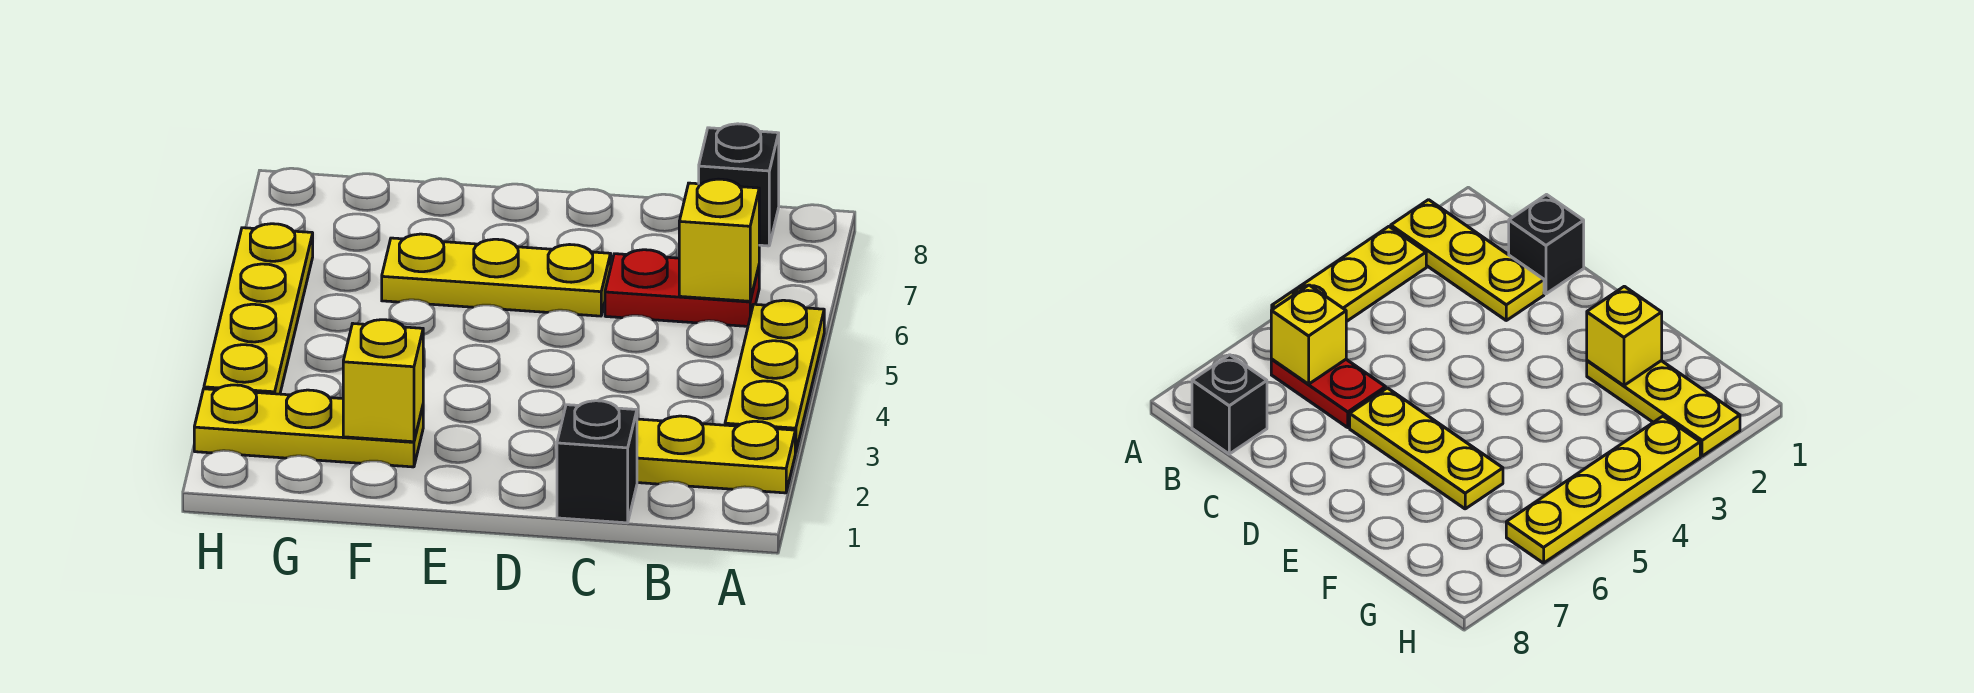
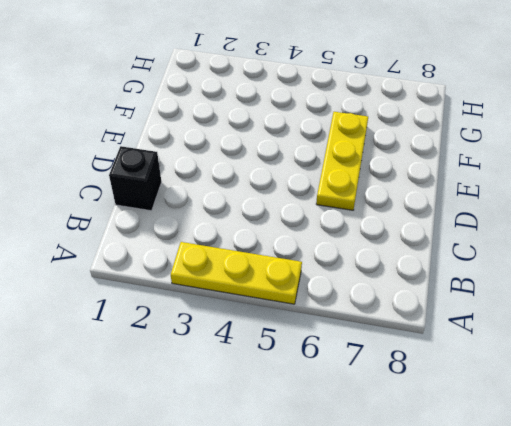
none -> yellow 1x3 plate [637,416,795,493]
none -> red 1x2 plate [605,250,759,326]

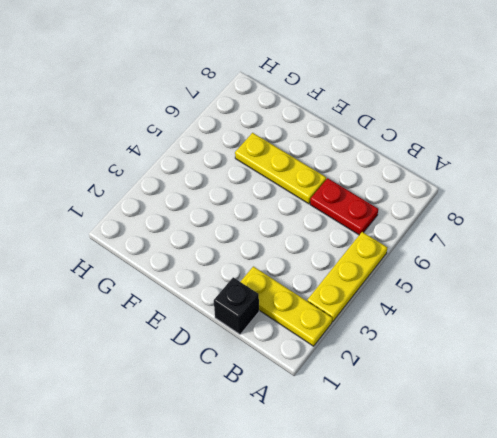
none -> black 1x1 brick [699,124,779,246]
none -> yellow 1x3 plate [194,385,423,467]

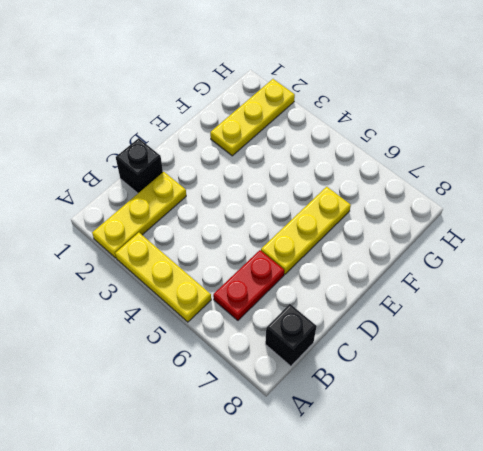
none -> yellow 1x4 plate [204,224,313,394]
none -> yellow 1x1 brick [679,179,759,301]

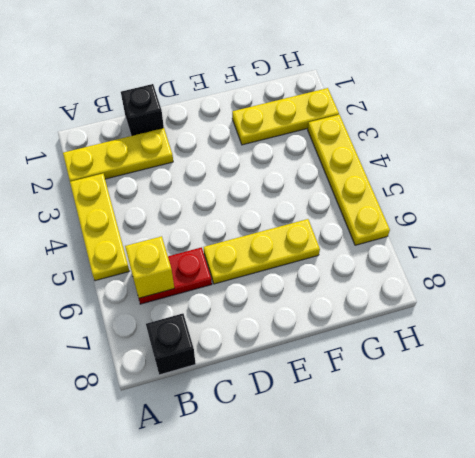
none -> yellow 1x1 brick [343,320,423,442]

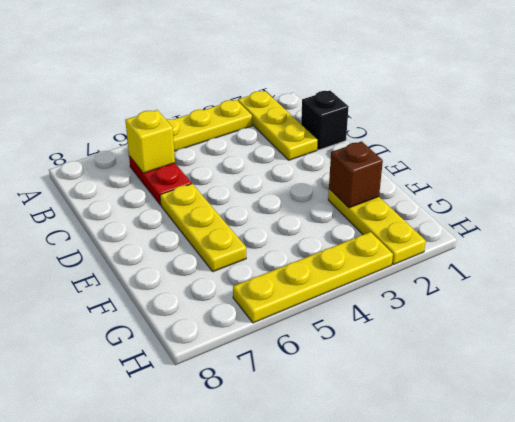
brown 1x1 brick [329,141,383,208] -> yellow 1x1 brick [343,320,423,442]
none -> black 1x1 brick [699,124,779,246]

